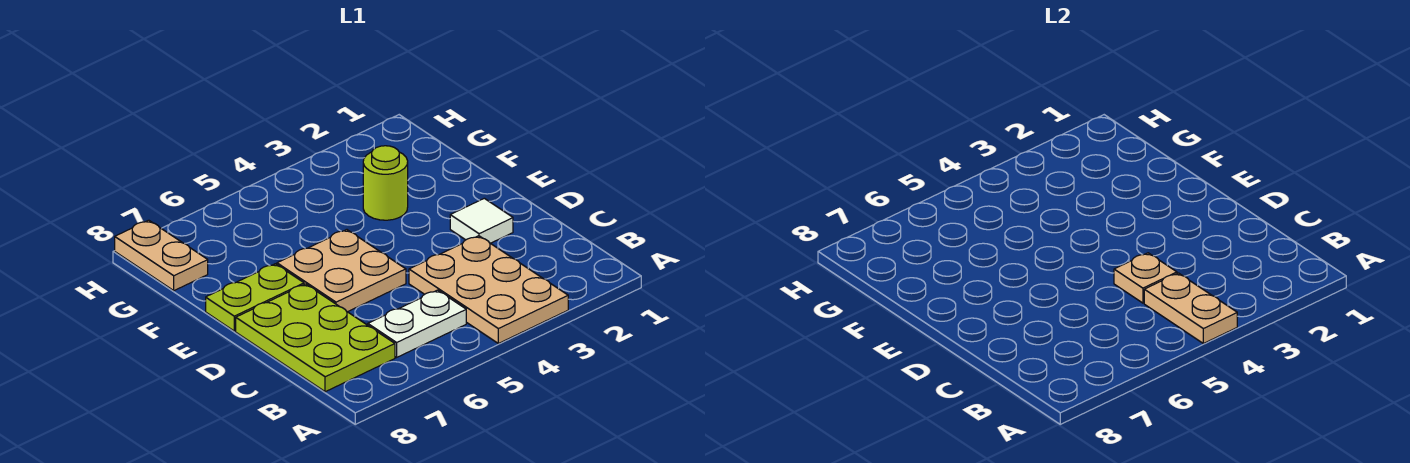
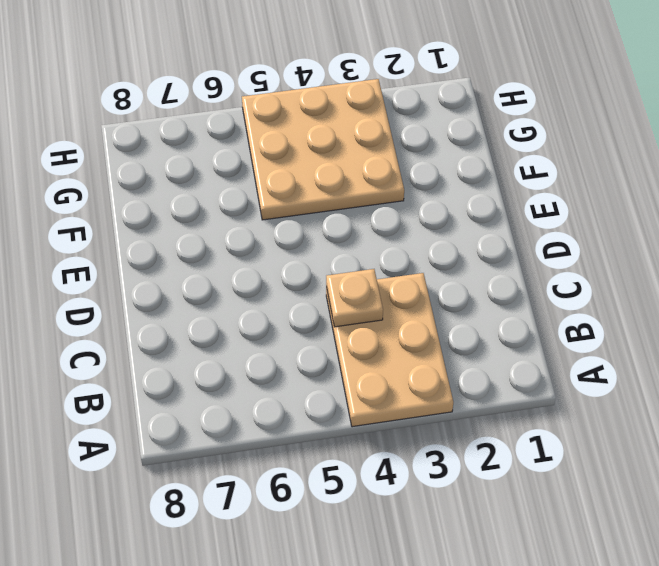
tan 3x3 plate [242,79,404,220] -> lime 1x1 round brick [363,146,408,220]
none -> white 1x2 plate [368,290,466,357]
none -> lime 2x3 plate [236,284,395,392]

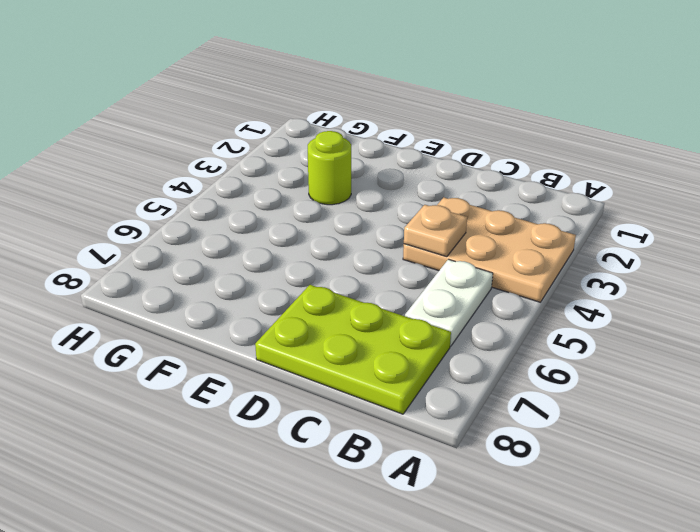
none -> white 1x1 tile [450,198,513,243]
none -> tan 2x2 plate [277,230,406,312]

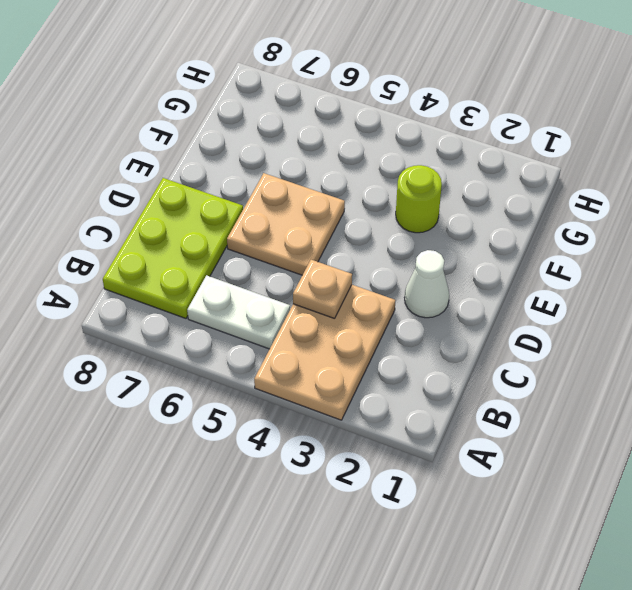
white 1x1 cone [405,250,449,318] -> white 1x1 tile [450,198,513,243]
none -> lime 1x2 plate [206,264,304,331]
none -> tan 1x2 plate [115,220,208,291]

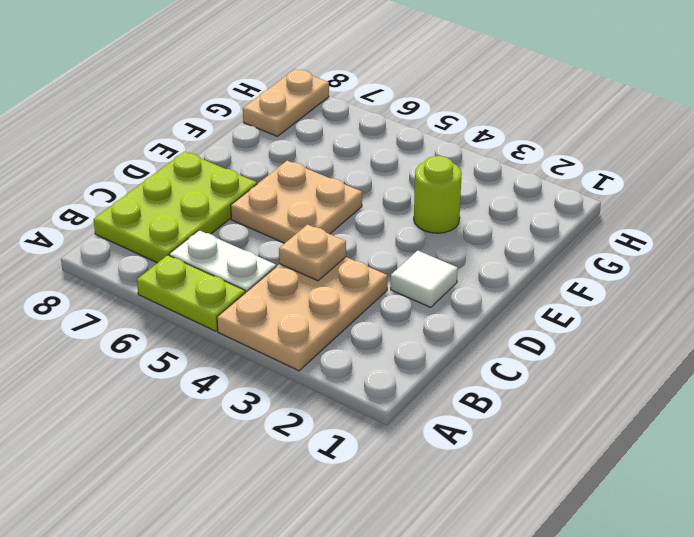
lime 1x2 plate [137,255,245,331] -> lime 1x2 plate moved to [206,264,304,331]
none -> tan 1x2 plate [1144,273,1237,343]

